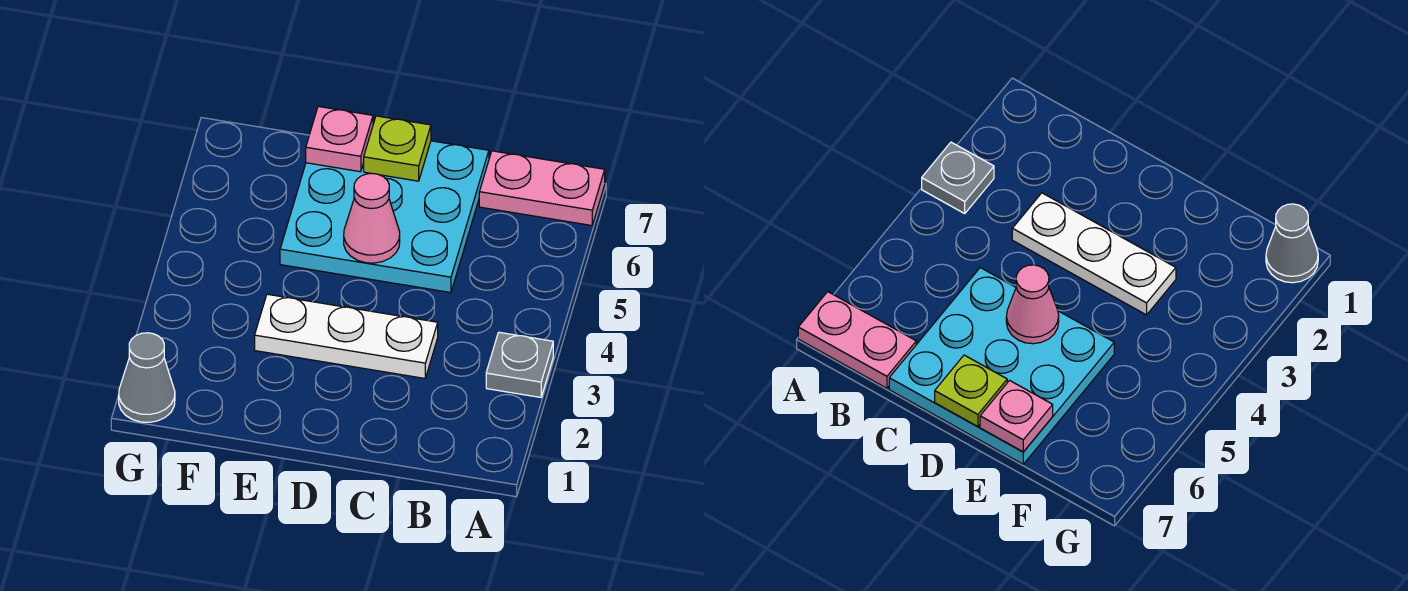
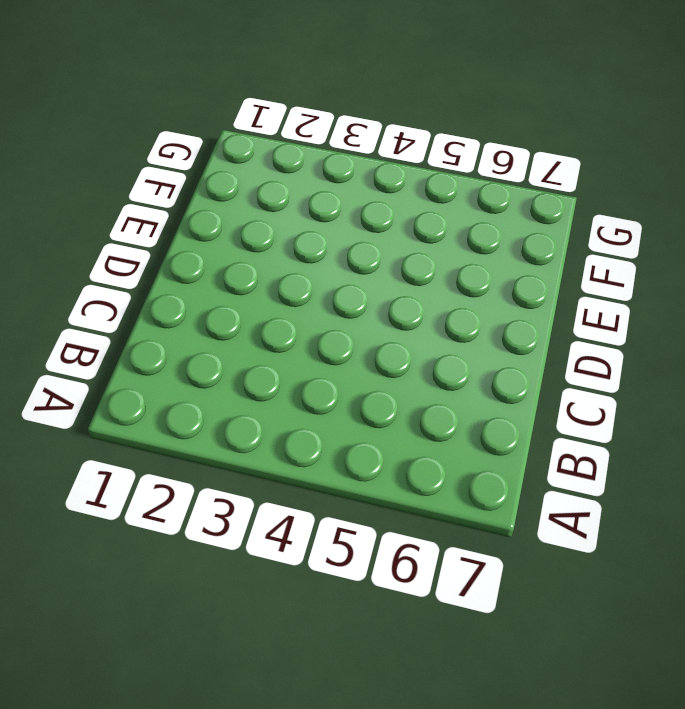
none -> grey 1x1 plate [486,332,553,397]
none -> pink 1x2 plate [479,151,605,225]

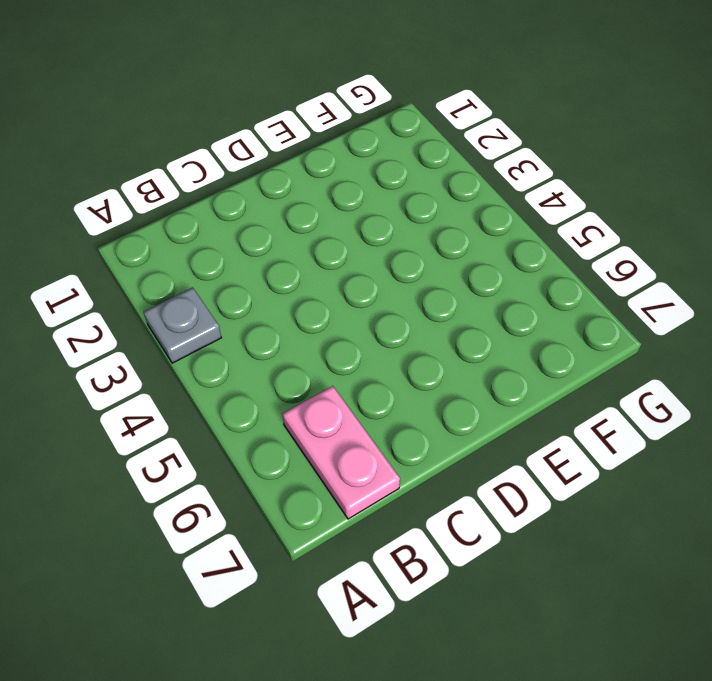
pink 1x2 plate [283,386,400,519] -> pink 1x2 plate turned to [479,151,605,225]
none -> white 1x3 plate [255,294,438,378]
none -> cyan 3x3 plate [280,141,489,293]

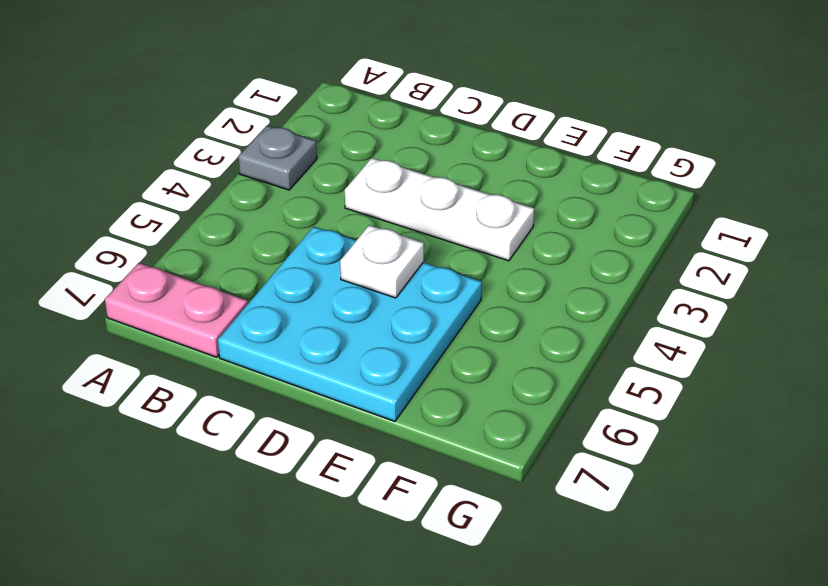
white 1x1 plate [340,225,424,298] -> pink 1x1 cone [344,173,400,263]
none -> grey 1x1 cone [119,333,175,422]
none -> lime 1x1 plate [364,116,431,181]

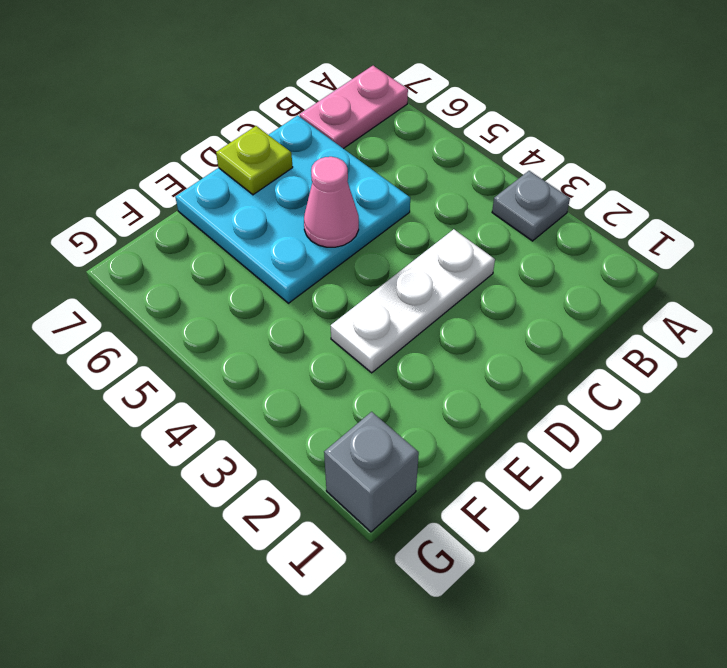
grey 1x1 brick [324,412,419,532] -> grey 1x1 cone [119,333,175,422]
none -> pink 1x1 plate [306,106,373,172]

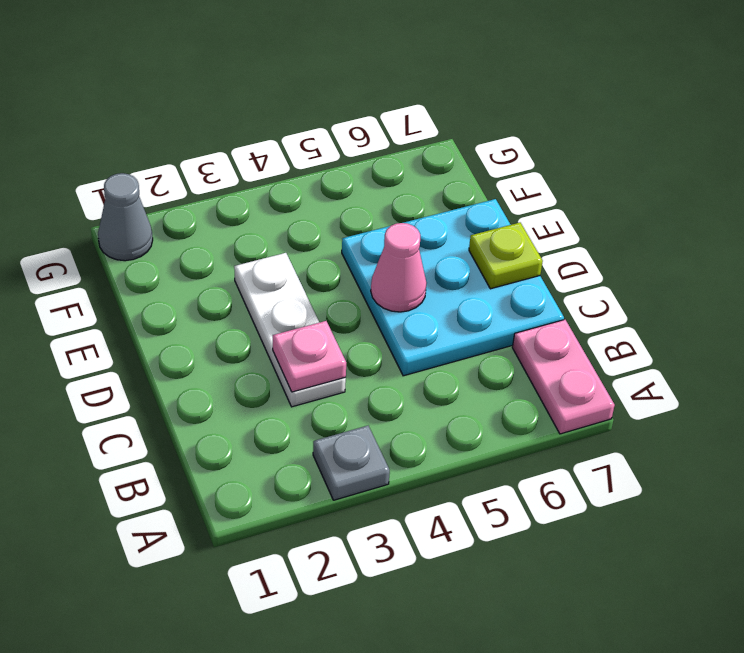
pink 1x1 plate [273,321,346,392] -> pink 1x1 plate moved to [306,106,373,172]

